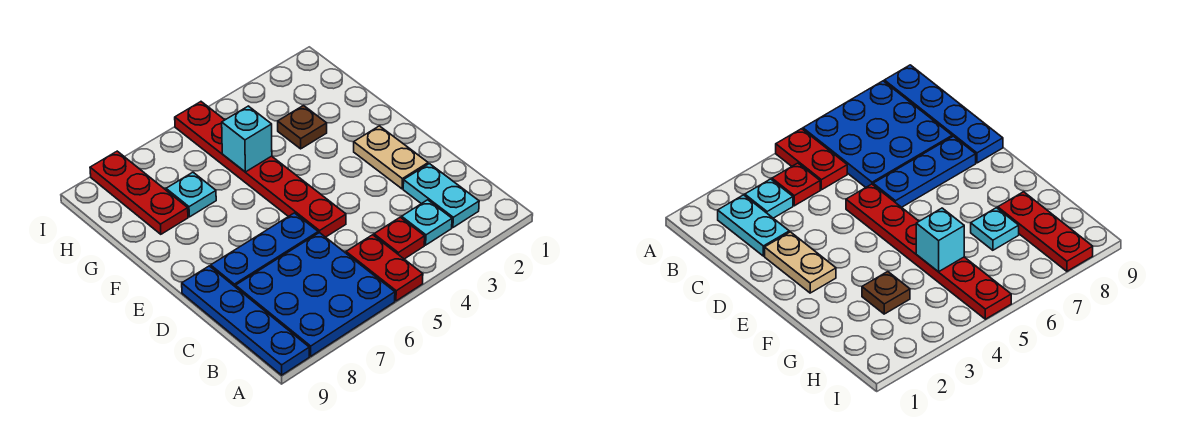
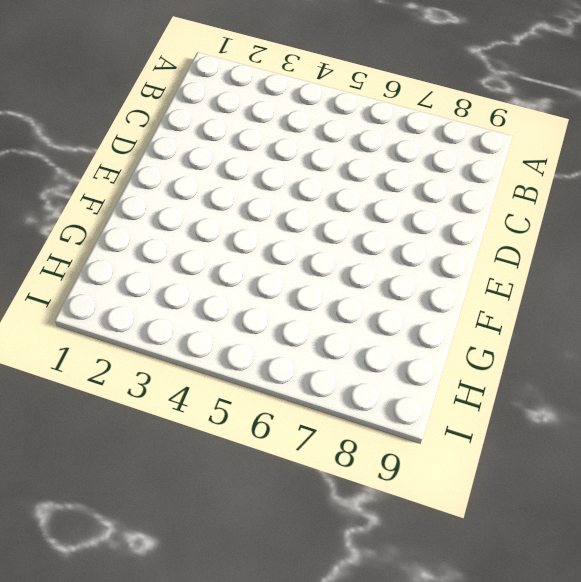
none -> red 1x2 plate [346,235,423,301]
none -> blue 3x3 plate [236,233,395,356]
none -> blue 1x4 plate [182,266,309,375]

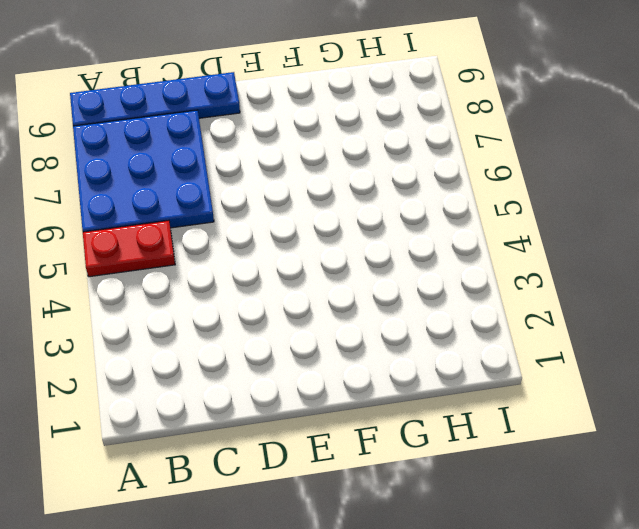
none -> cyan 1x2 plate [403,164,479,227]
none -> cyan 1x1 plate [402,200,452,245]
none -> red 1x1 plate [374,217,425,259]

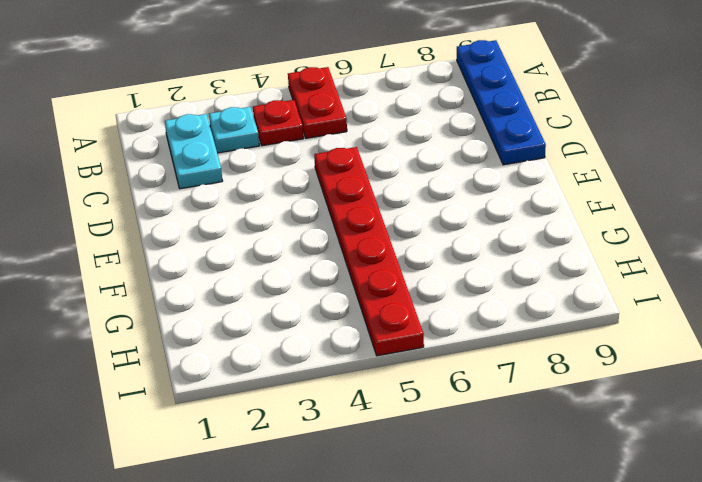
none -> blue 3x3 plate [236,233,395,356]
none -> tan 1x2 plate [354,126,428,189]
none -> blue 1x3 plate [211,213,318,287]

